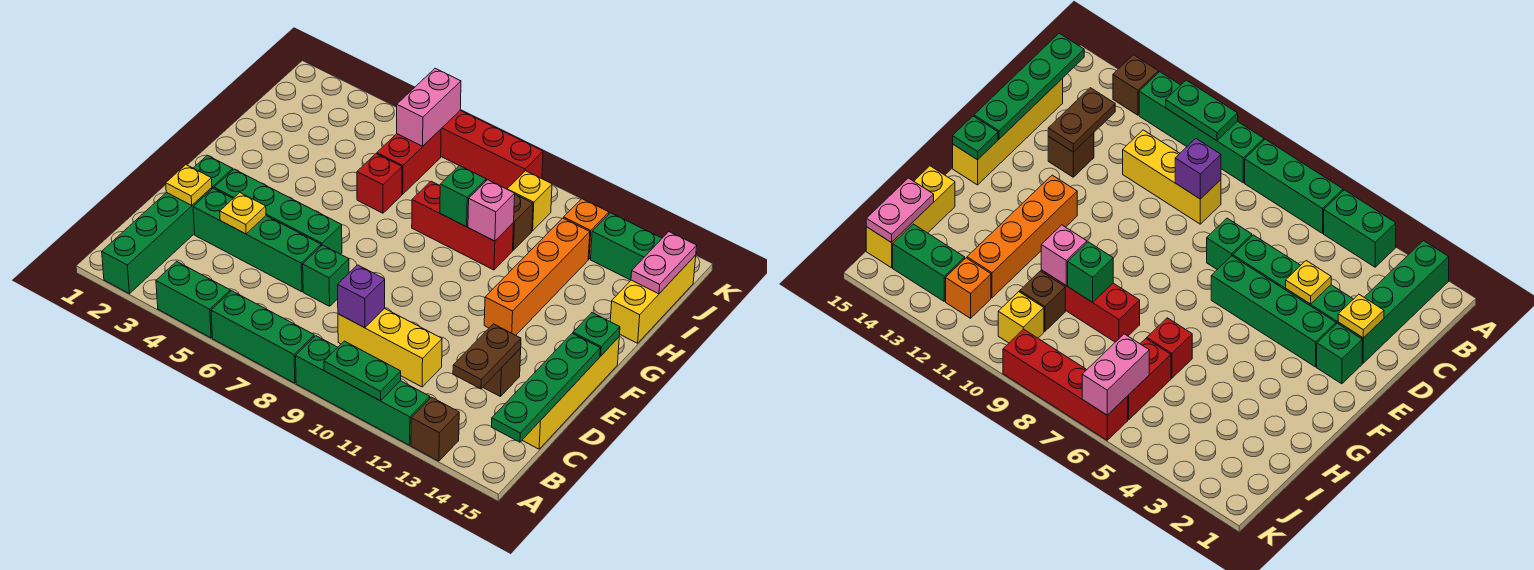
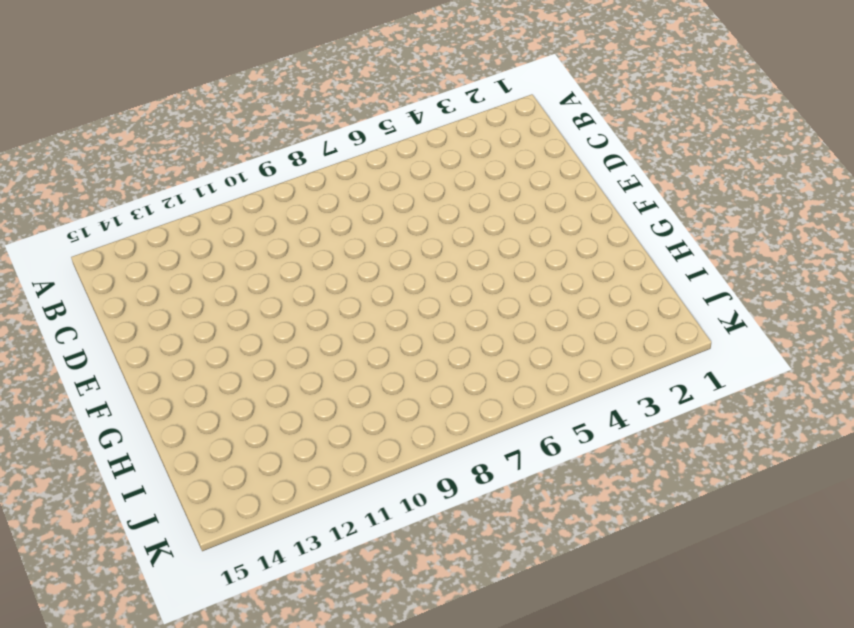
none -> green 1x4 brick [102,188,212,294]
none -> green 1x2 brick [156,261,230,338]
none -> green 1x3 brick [211,291,314,383]
none -> green 1x4 brick [296,336,430,445]

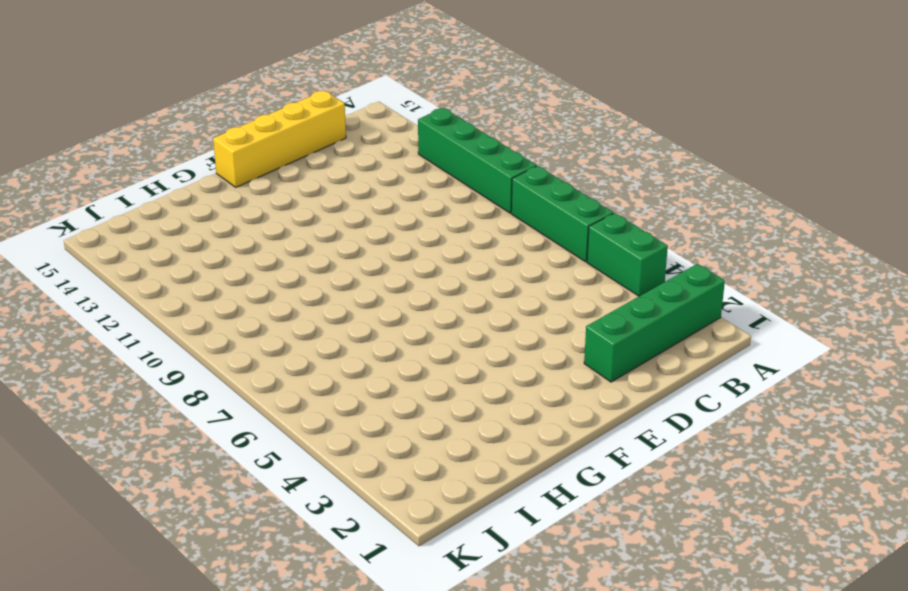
none -> brown 1x1 brick [411,397,459,461]
none -> yellow 1x3 brick [338,308,442,387]
none -> green 1x4 brick [193,188,321,292]
none -> green 1x1 brick [303,245,349,306]

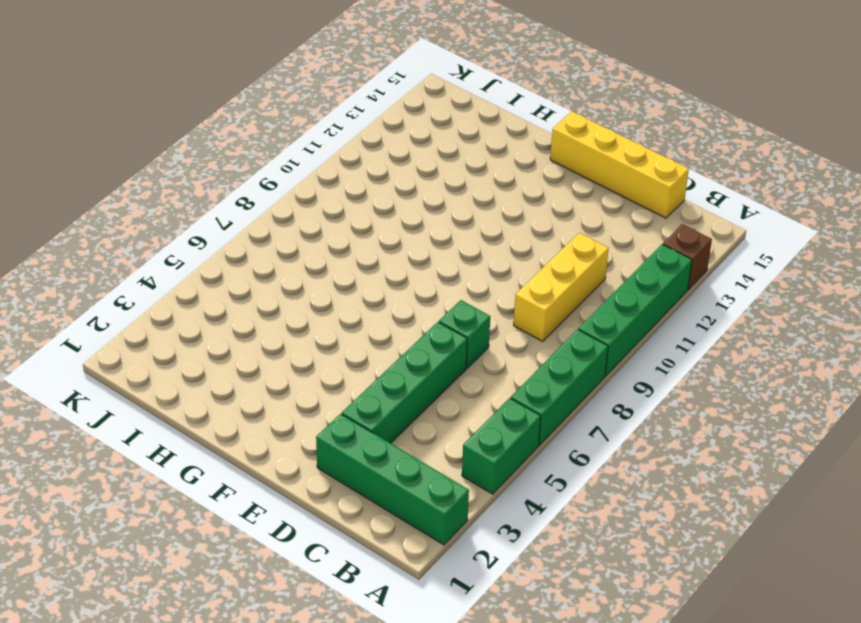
none -> brown 1x1 brick [483,348,521,397]
none -> green 1x1 brick [194,155,233,189]
none -> green 1x4 brick [214,169,342,254]
none -> orange 1x4 brick [484,218,590,335]

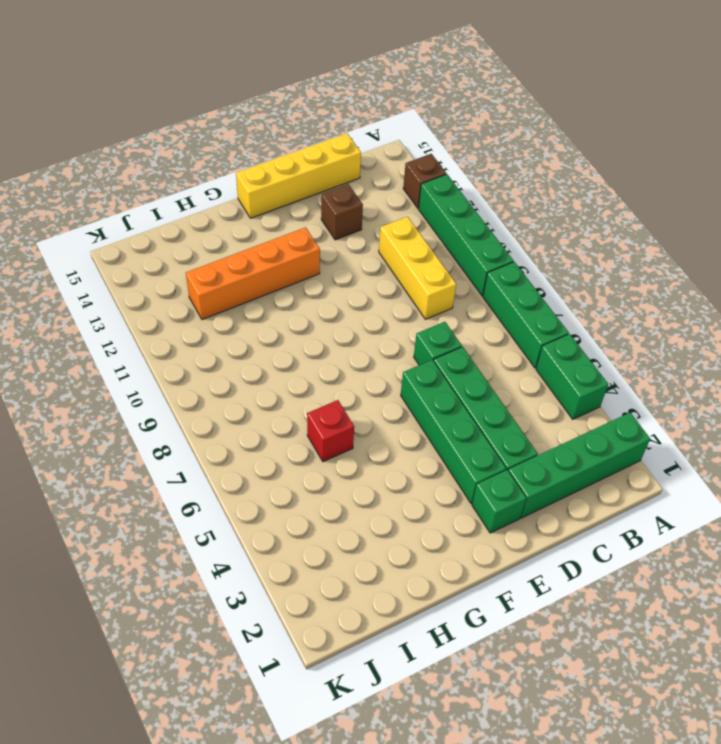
none -> red 1x3 brick [412,181,514,270]
none -> yellow 1x3 brick [610,255,696,343]
none -> red 1x2 brick [377,129,441,194]
none -> brown 1x1 brick [513,194,533,250]

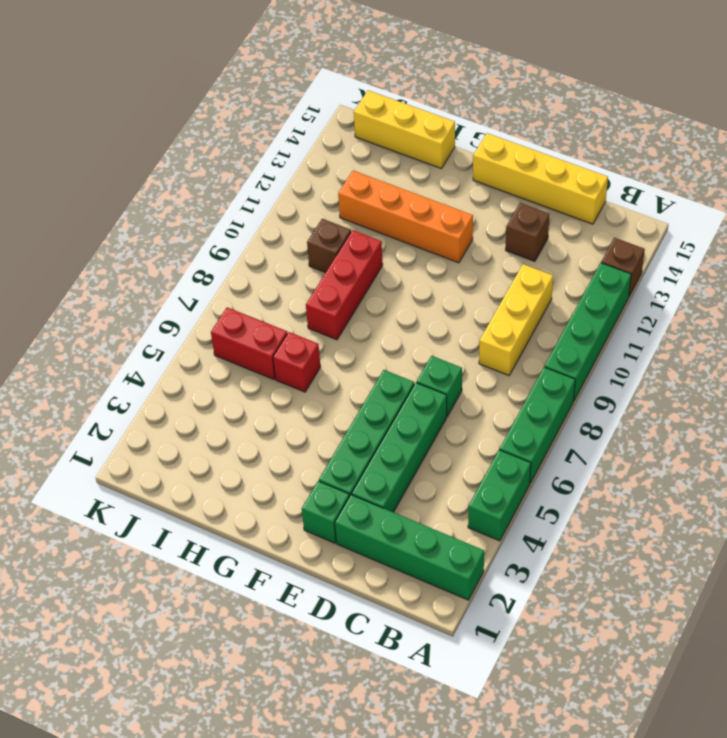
none -> yellow 1x1 brick [507,171,552,231]
none -> orange 1x1 brick [564,199,609,259]
none -> green 1x2 brick [591,213,662,280]
none -> red 1x4 brick [441,110,543,189]

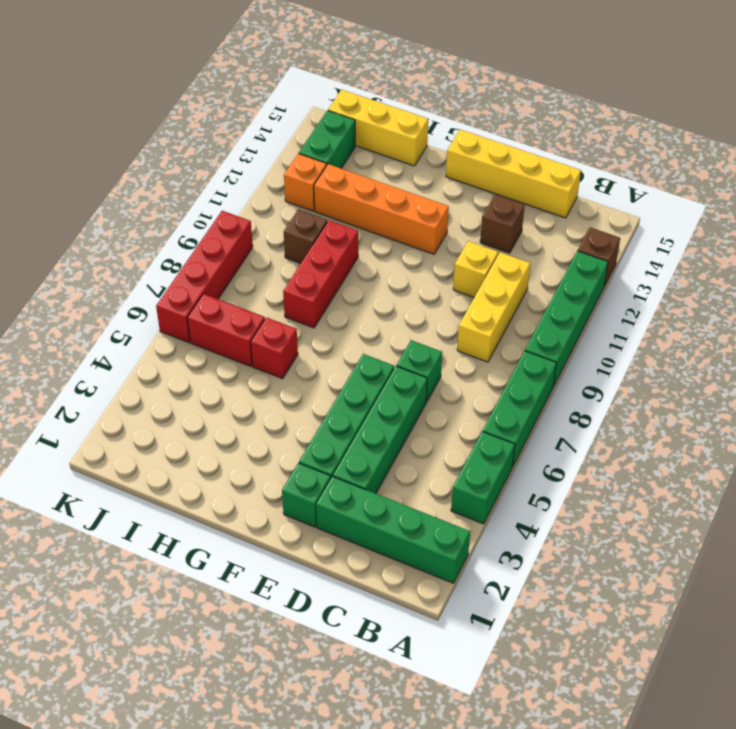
yellow 1x1 brick [453,241,498,297] -> yellow 1x1 brick moved to [507,171,552,231]
none -> green 1x2 plate [324,341,401,401]
none -> green 1x4 plate [492,333,600,442]
none -> purple 1x1 brick [338,265,385,328]
none -> brown 1x2 plate [453,324,521,389]

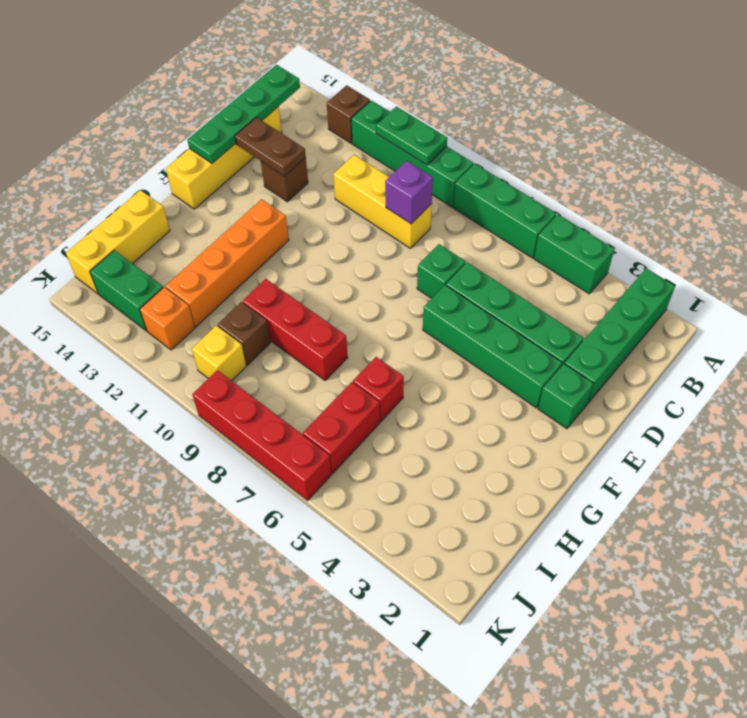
brown 1x2 plate [235,117,306,176] -> brown 1x2 plate turned to [453,324,521,389]
none -> yellow 1x1 plate [166,165,212,205]
none -> yellow 1x1 plate [220,193,266,234]
none -> green 1x1 plate [573,313,620,356]
none -> green 1x1 brick [440,166,486,227]

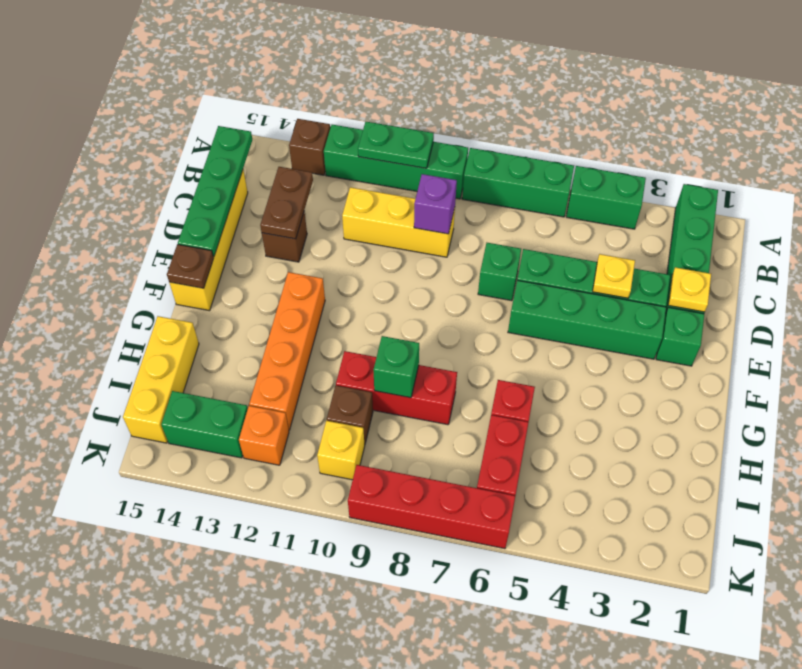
brown 1x1 plate [167,244,214,288] -> green 1x1 plate [573,313,620,356]
none -> pink 1x1 brick [468,180,515,241]
none -> pink 1x2 plate [631,232,697,294]
none -> pink 1x2 brick [397,69,461,146]

